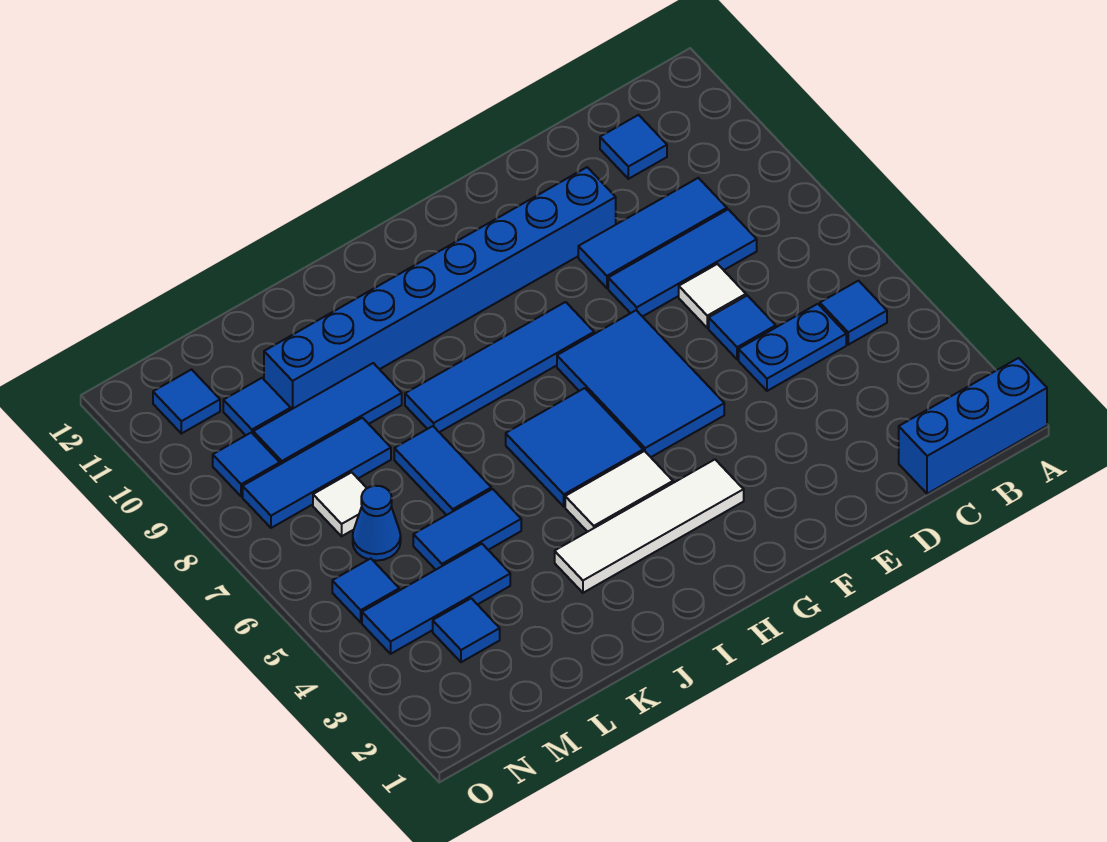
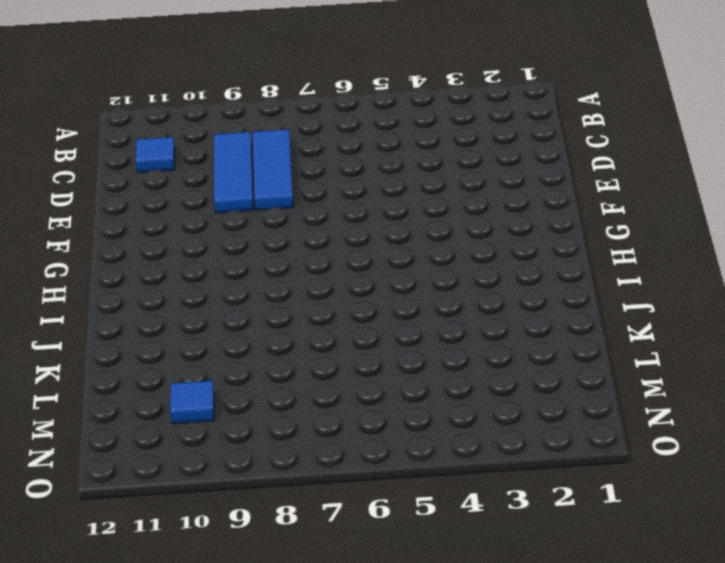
none -> blue 1x3 brick [899,358,1047,494]
none -> blue 1x1 tile [820,281,887,345]
none -> blue 1x2 plate [739,304,846,391]

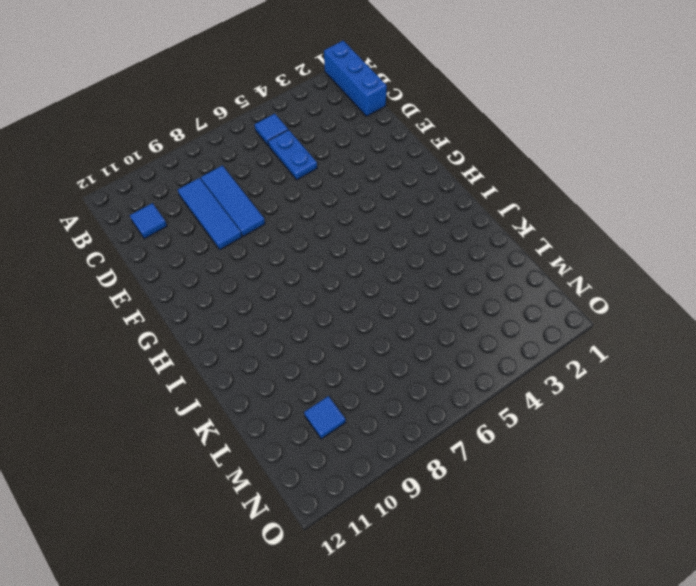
none -> blue 1x1 tile [709,295,776,359]
none -> white 1x1 tile [679,264,746,328]
none -> blue 1x8 brick [264,167,616,409]

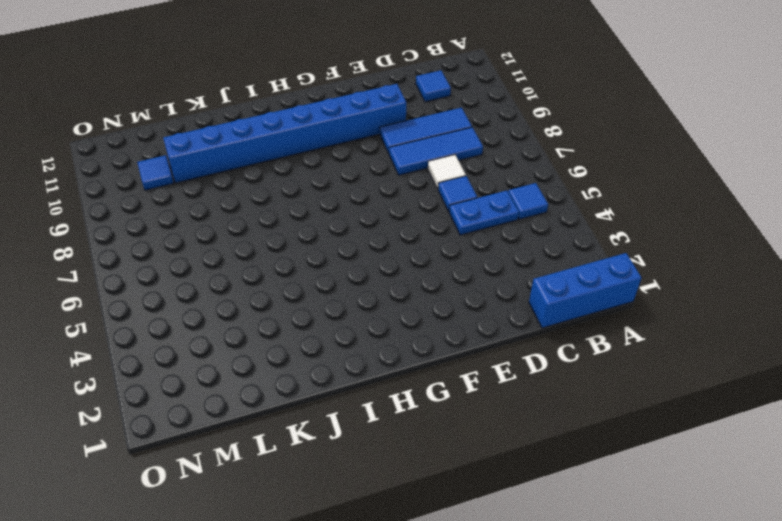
none -> blue 2x3 tile [557,310,724,457]
none -> white 1x4 tile [555,460,744,593]
none -> blue 1x4 tile [405,302,594,432]

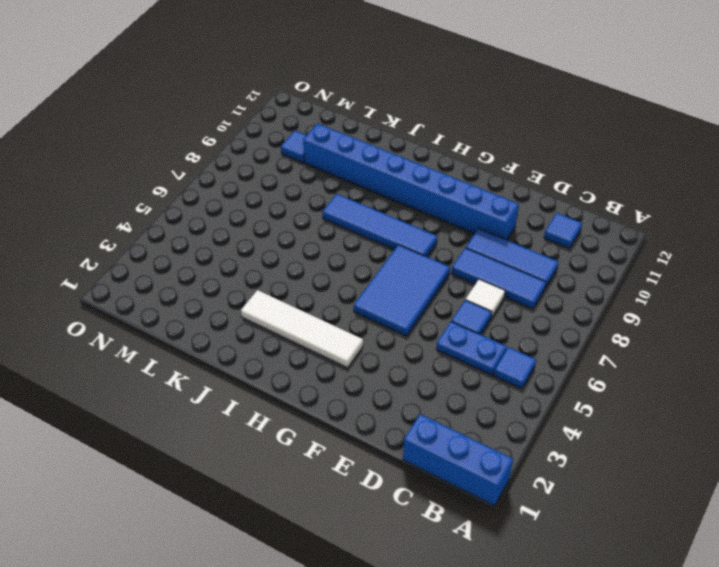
none -> white 1x2 tile [565,451,673,532]
none -> blue 2x2 tile [506,388,643,507]
none -> blue 1x2 tile [413,489,521,570]

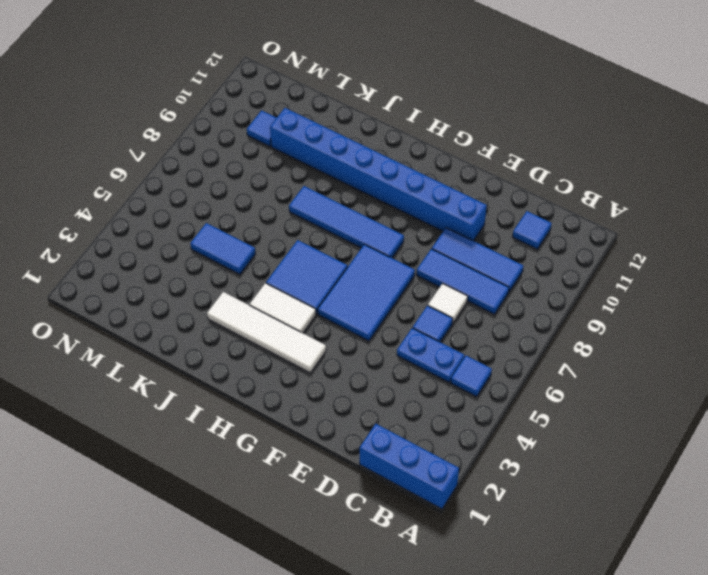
none -> blue 1x2 tile [394,426,491,515]
none -> blue 1x3 tile [253,363,402,464]
none -> blue 1x3 tile [362,544,510,654]

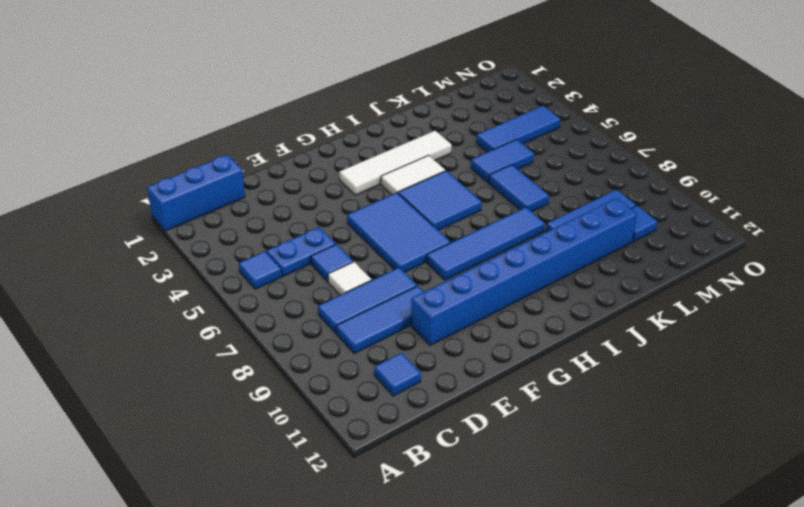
none -> blue 1x3 tile [243,418,391,528]
none -> blue 1x1 tile [433,598,500,662]
none -> blue 1x1 cone [353,486,401,561]

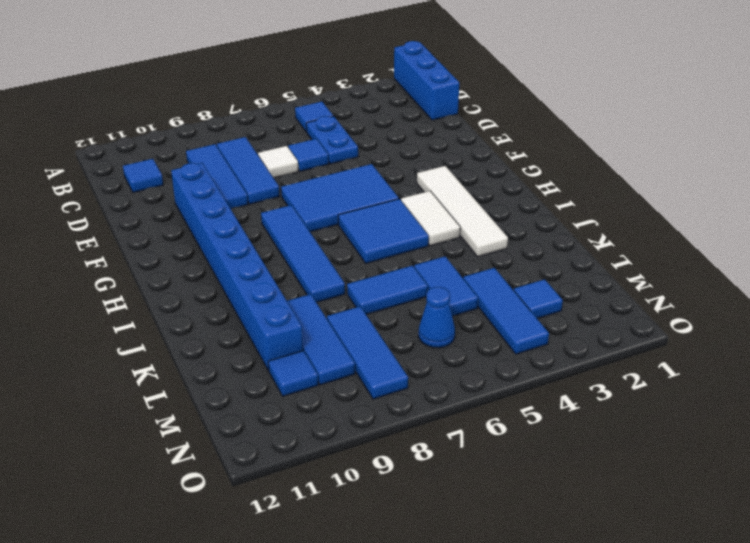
none -> white 1x1 tile [313,472,367,536]
none -> blue 1x1 tile [332,559,399,622]
none -> blue 1x1 tile [213,432,280,497]

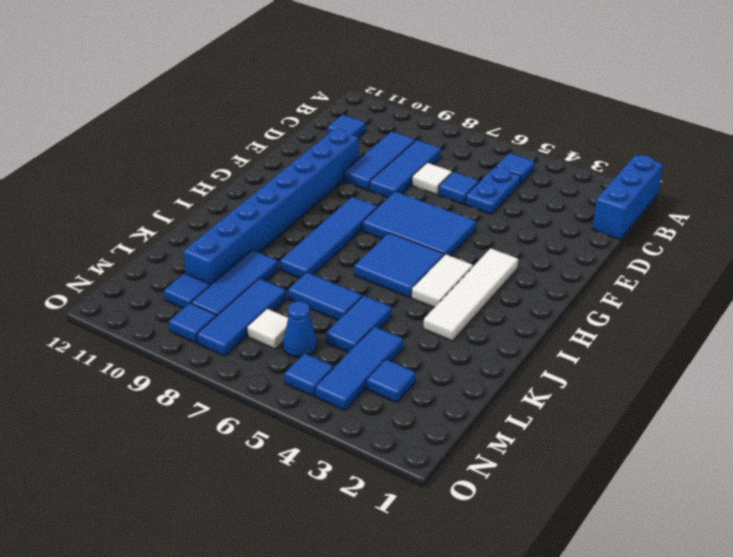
none -> blue 1x1 tile [153,370,220,434]

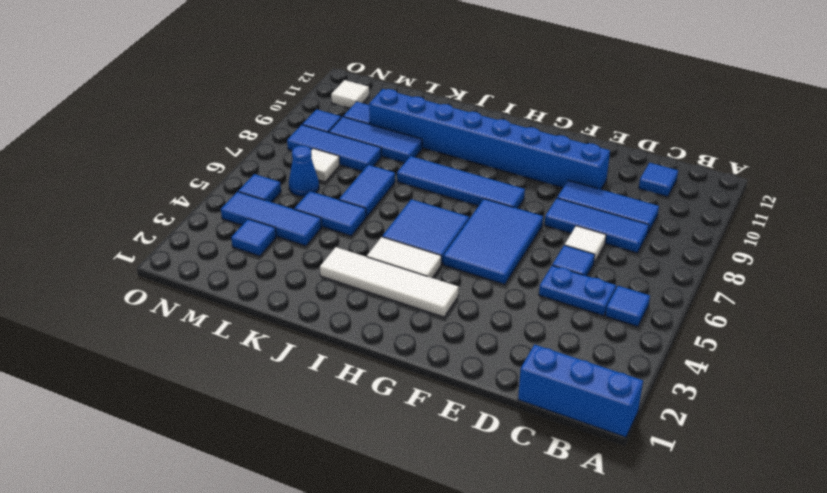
white 1x1 tile [331,80,369,108] -> blue 1x1 tile [153,370,220,434]

